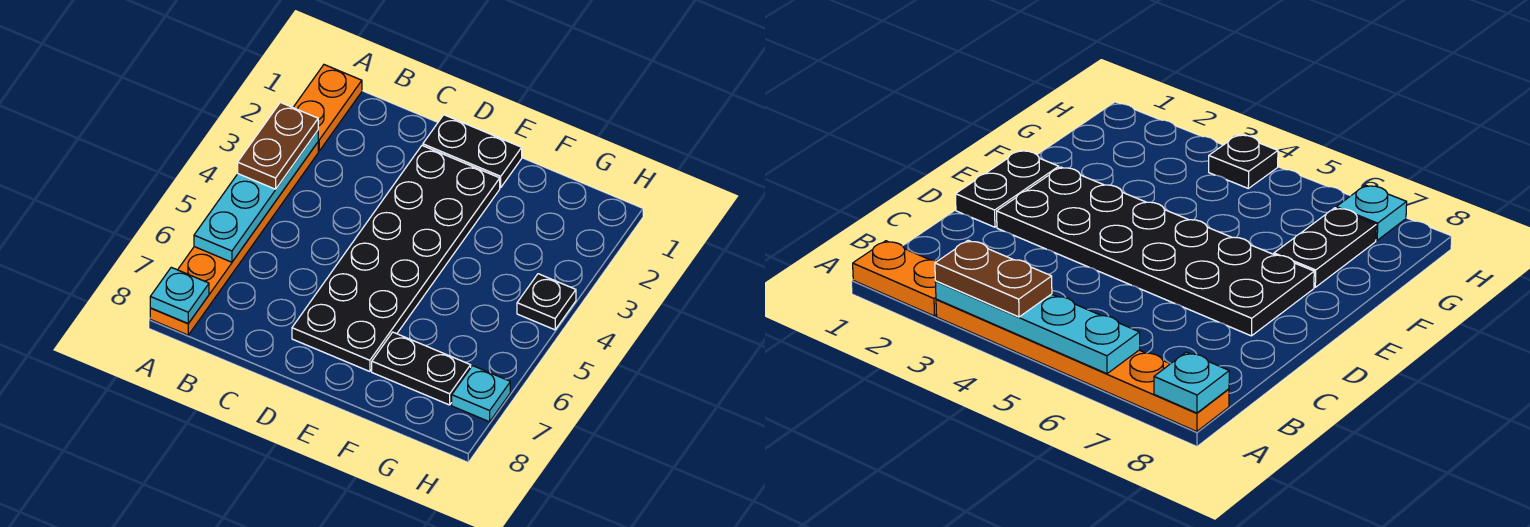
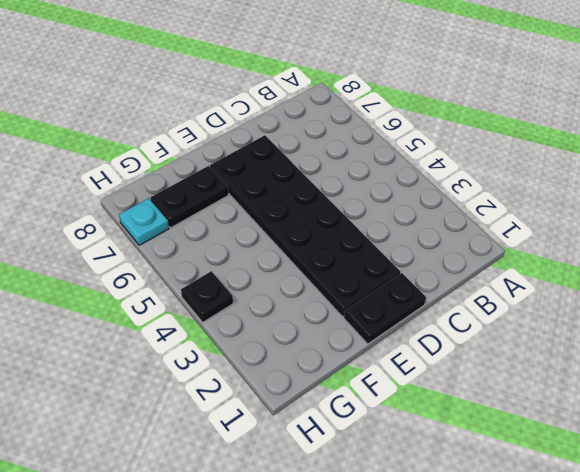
none -> orange 1x2 plate [293,65,362,151]
none -> orange 1x6 plate [150,142,318,335]

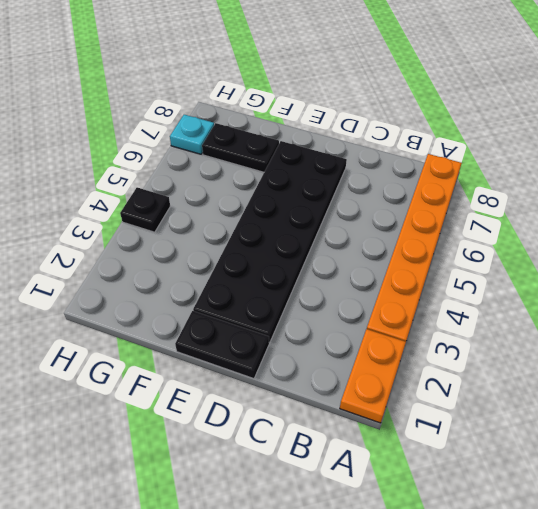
none -> cyan 1x4 plate [194,131,318,262]
none -> cyan 1x1 plate [150,267,209,323]

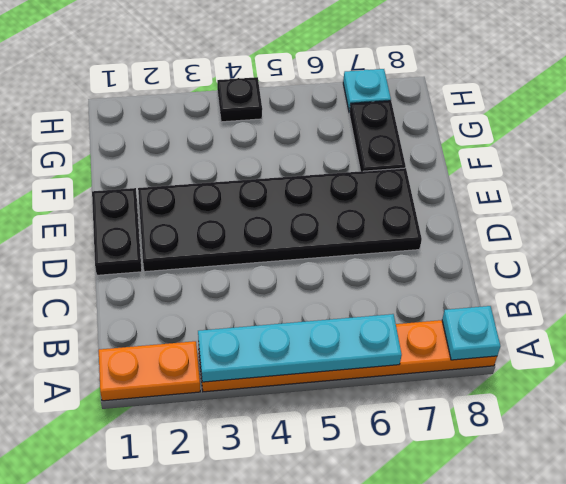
none -> brown 1x2 plate [238,102,318,189]

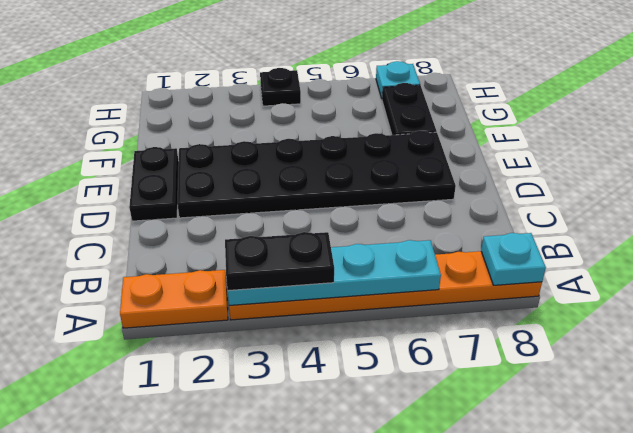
black 1x2 plate [225,232,334,291] -> brown 1x2 plate [238,102,318,189]

